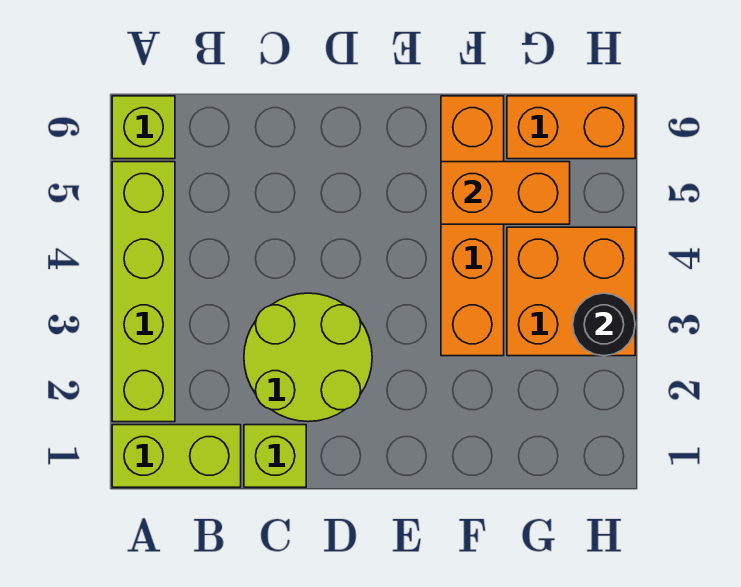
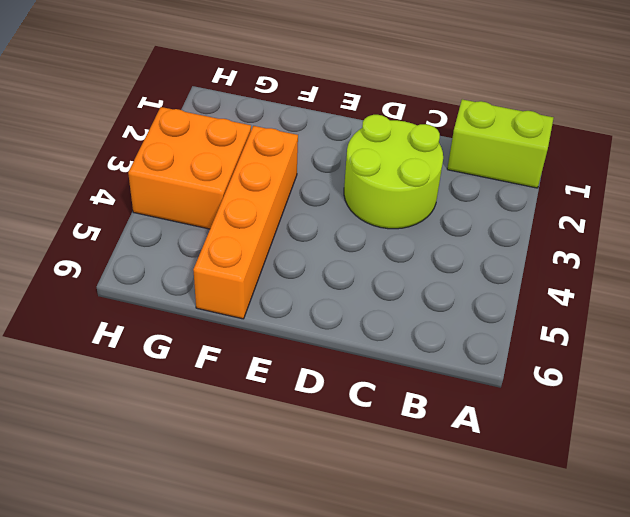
none -> lime 1x4 brick [112,162,175,422]
none -> lime 1x1 brick [112,96,175,159]

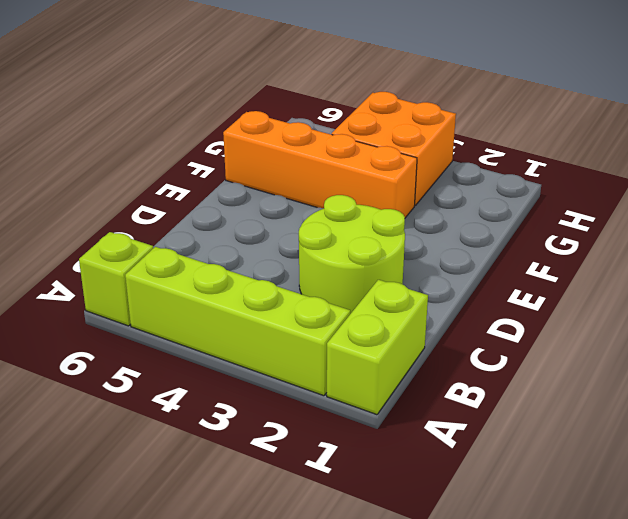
none -> lime 1x1 brick [244,425,306,487]
none -> orange 1x2 brick [507,96,635,159]

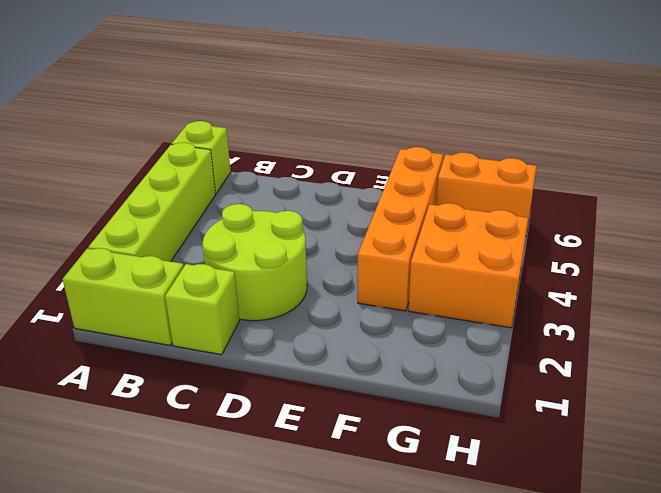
none -> orange 1x2 brick [441,162,570,224]
none -> black 1x1 round brick [573,293,635,356]

